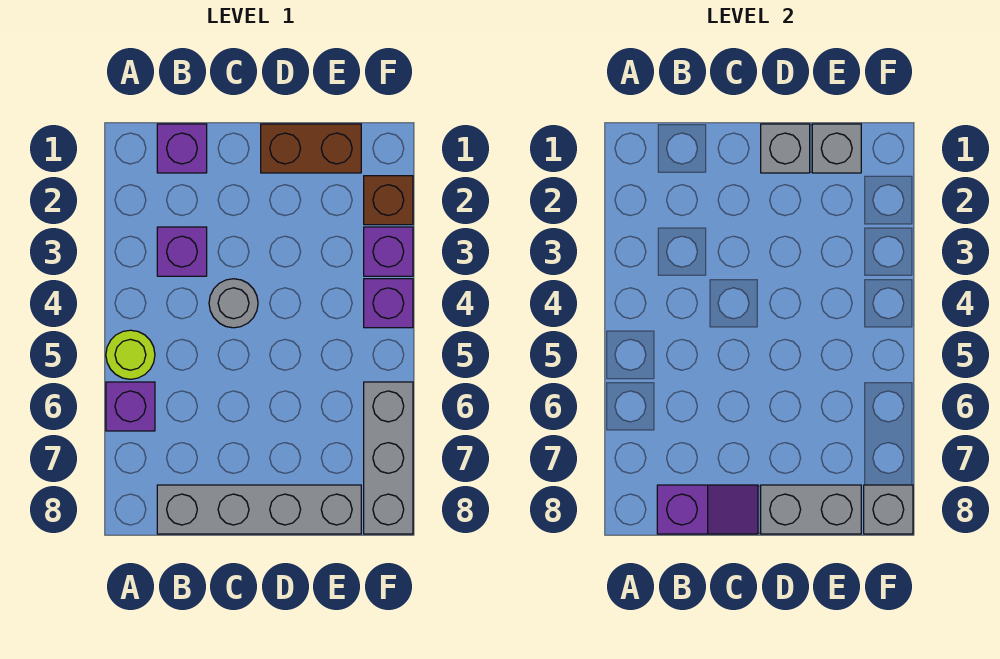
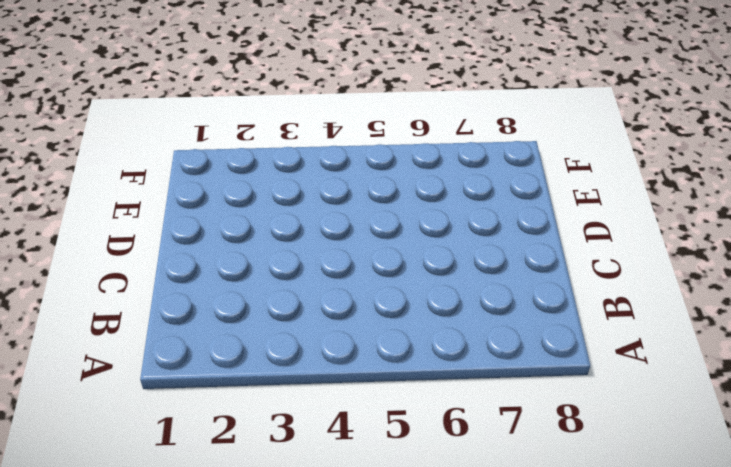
none -> lime 1x1 round brick [106,330,155,379]
none -> purple 1x1 brick [106,382,155,431]
none -> purple 1x1 brick [157,124,207,173]

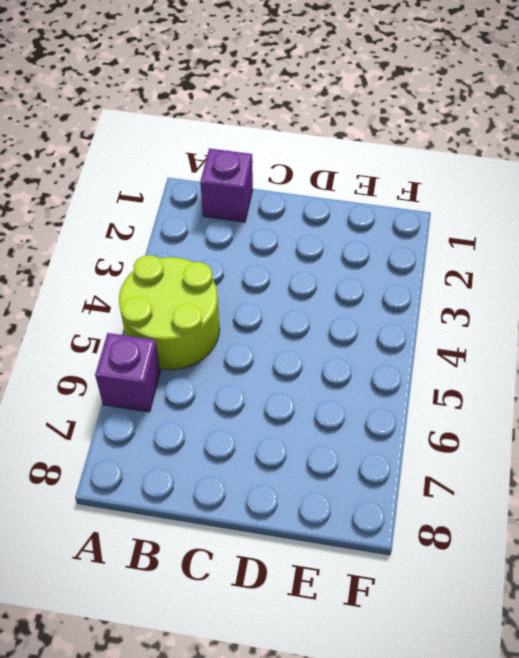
lime 2x2 round brick [119,255,220,370] -> lime 1x1 round brick [106,330,155,379]
none -> purple 1x1 brick [157,227,207,276]
none -> grey 1x4 brick [157,485,361,534]
none -> grey 1x1 round brick [209,279,258,328]

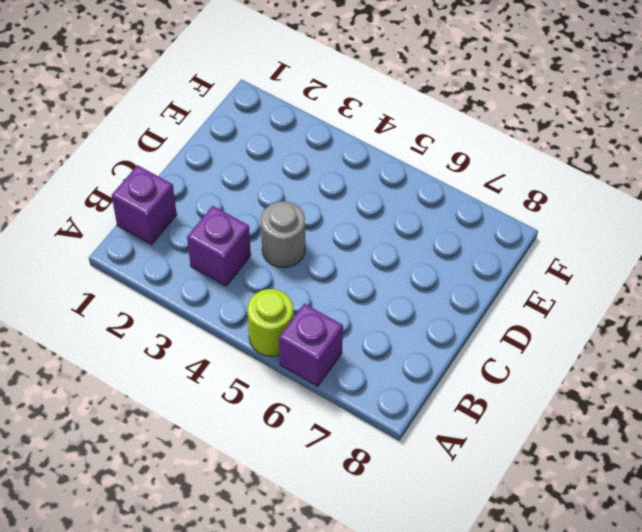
none -> grey 1x4 brick [157,485,361,534]
none -> brown 1x2 brick [261,124,361,173]
none -> brown 1x1 brick [364,176,413,225]

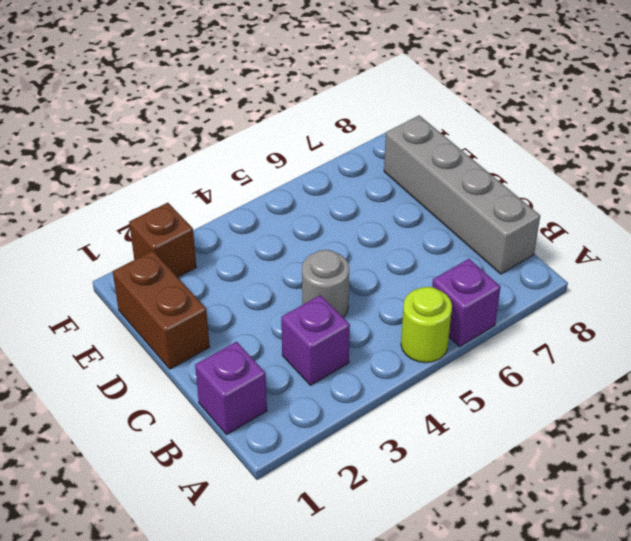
none -> purple 1x1 brick [364,227,413,276]
none -> purple 1x1 brick [364,279,413,328]
none -> grey 1x3 brick [364,382,413,534]

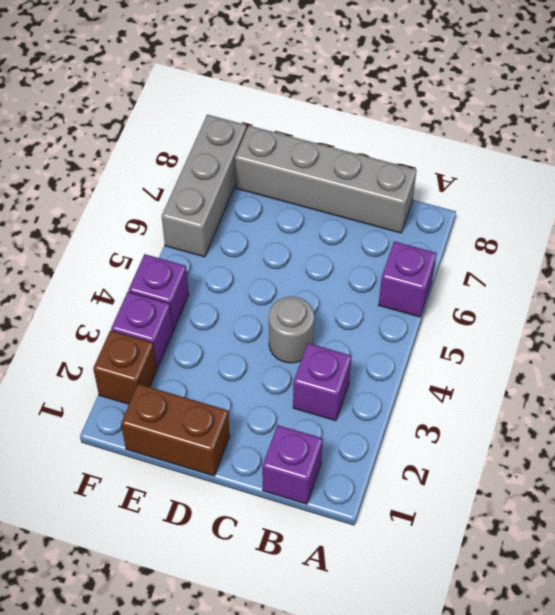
none -> lime 1x1 round brick [106,330,155,379]
none -> purple 1x2 slope [657,485,758,534]
none -> grey 1x1 brick [761,124,810,173]

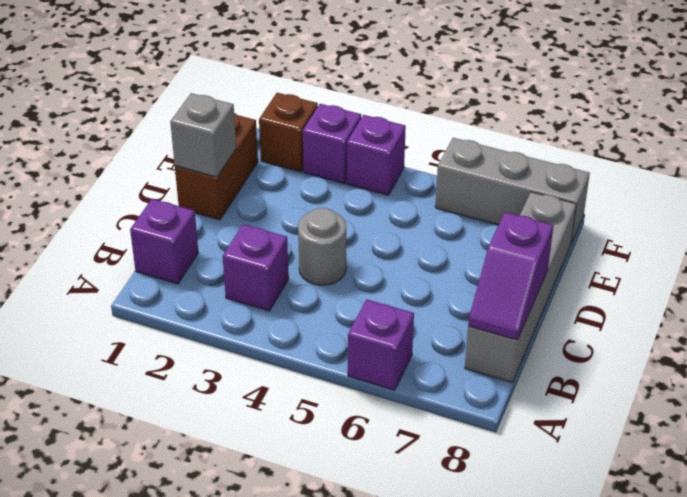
purple 1x2 slope [468,212,553,340] -> purple 1x2 slope turned to [657,485,758,534]
none -> lime 1x1 round brick [106,330,155,379]
none -> grey 1x2 brick [761,485,861,534]
none -> grey 1x1 brick [812,124,861,173]

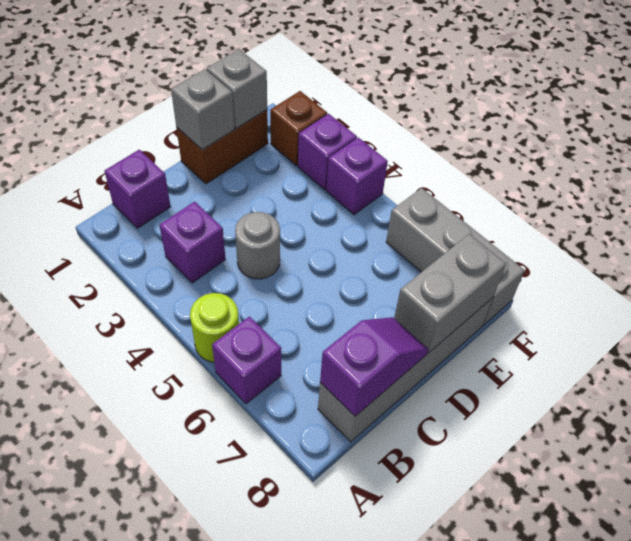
none -> grey 1x1 brick [864,485,913,534]

